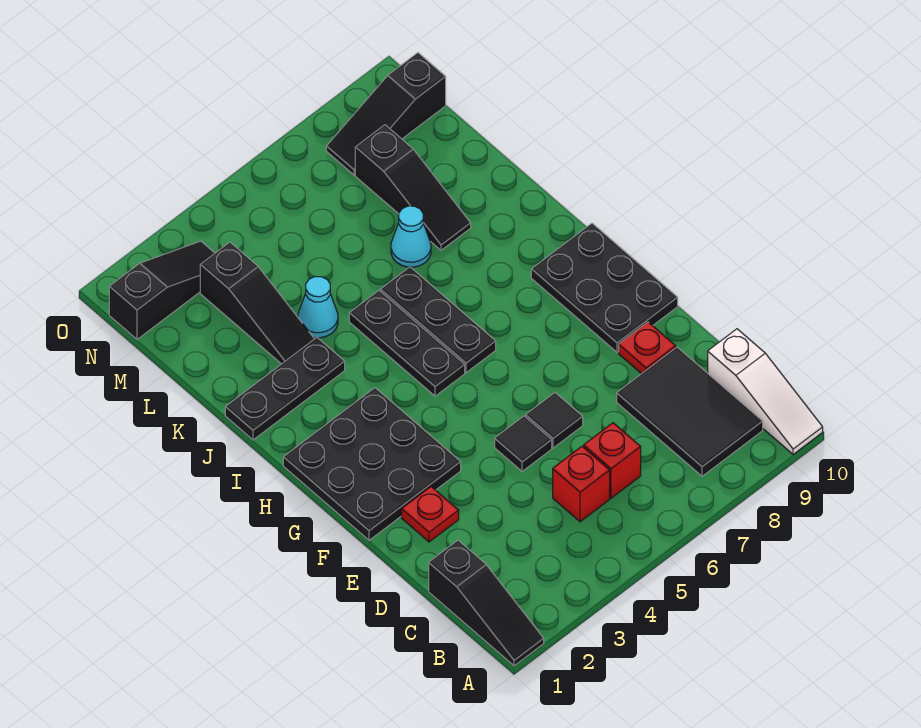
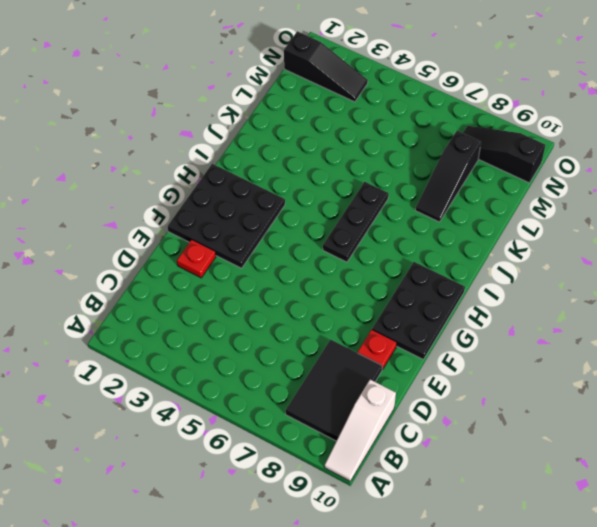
none -> black 1x3 slope [429,540,544,666]
none -> red 1x1 brick [553,446,610,522]
none -> red 1x1 brick [584,423,641,498]

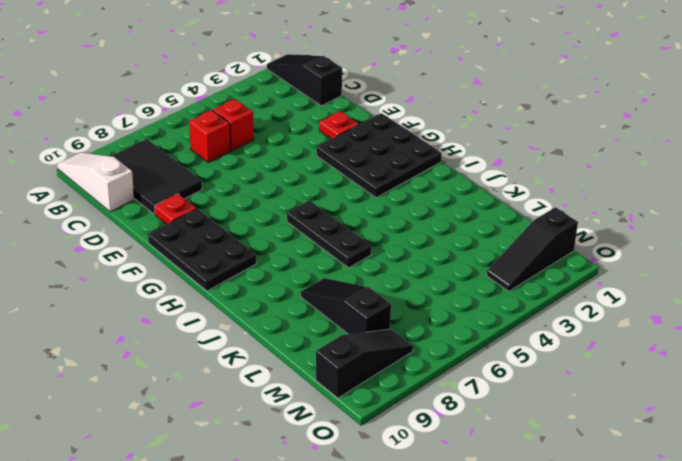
none -> black 1x1 tile [495,416,552,471]
none -> black 1x1 tile [526,393,583,448]
none -> black 1x3 plate [349,291,465,396]

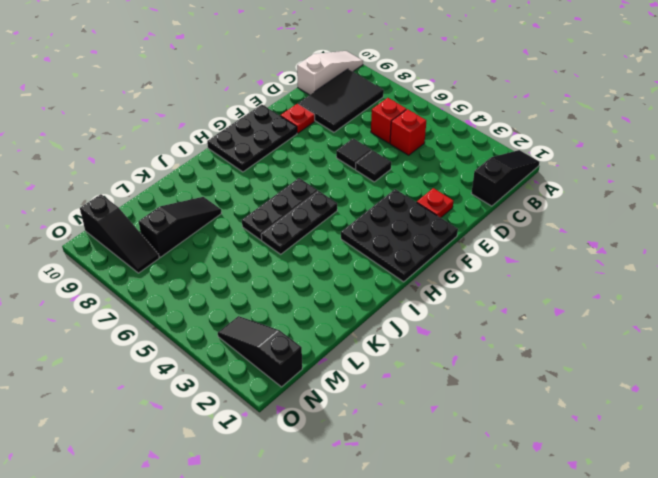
none -> black 1x3 plate [225,338,345,440]
none -> black 1x3 slope [200,242,314,364]
none -> cyan 1x1 cone [298,277,338,338]

